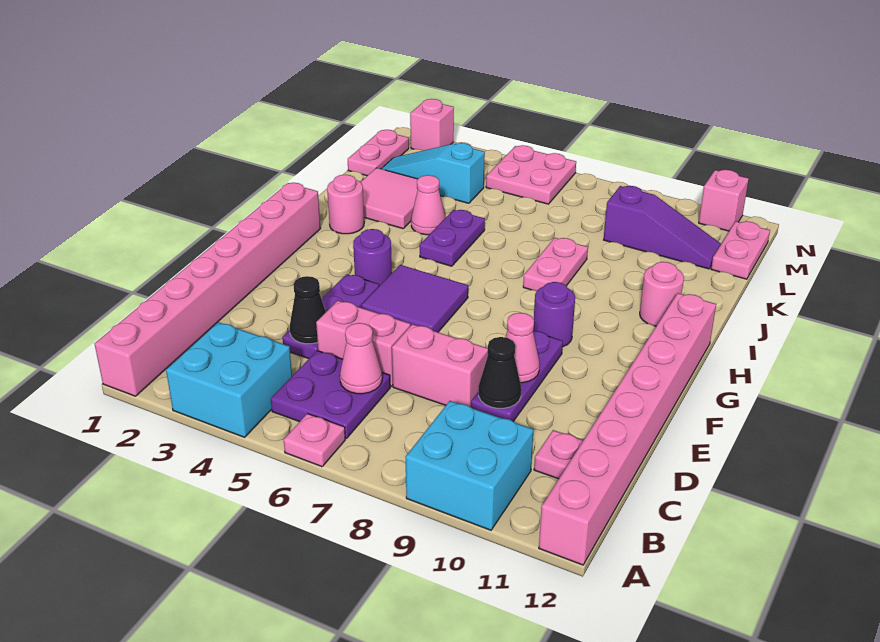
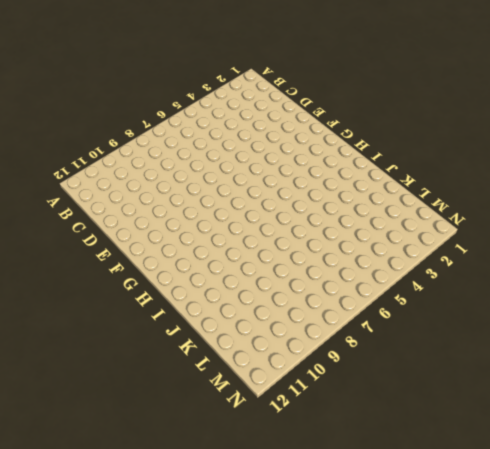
none -> pink 1x8 brick [95,183,321,396]
none -> cyan 2x2 brick [166,322,293,437]
none -> pink 1x1 plate [284,414,345,467]
none -> cyan 2x2 brick [406,401,534,530]

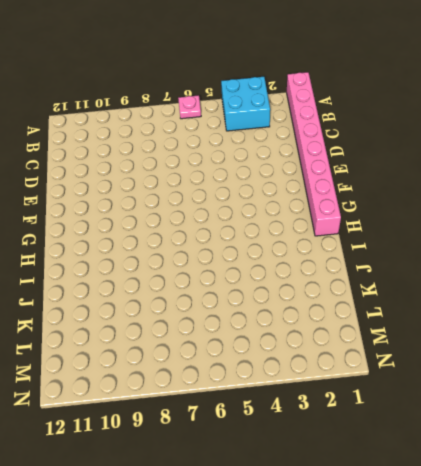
none -> cyan 2x2 brick [406,401,534,530]
none -> pink 1x8 brick [539,293,716,565]
none -> purple 2x2 plate [271,351,390,438]
none -> pink 1x1 plate [534,430,583,479]

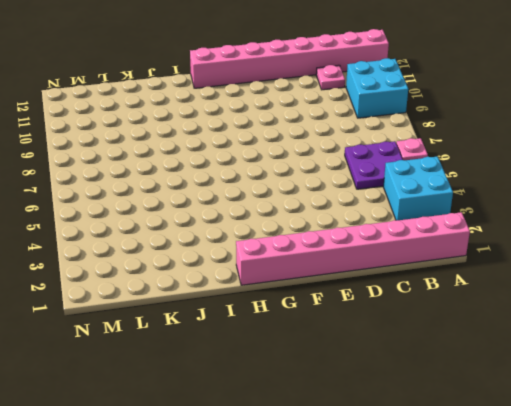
none -> purple 1x3 plate [282,274,379,359]
none -> pink 1x2 brick [316,301,410,387]
none -> pink 1x2 brick [392,324,488,407]
none -> purple 1x3 plate [471,331,563,421]

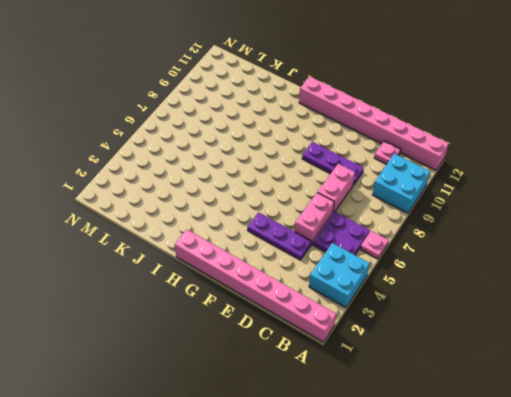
none -> purple 2x2 tile [362,265,468,332]
none -> purple 1x1 round brick [353,229,392,286]
none -> purple 1x1 round brick [533,282,575,347]
none -> pink 1x1 round brick [327,175,364,234]

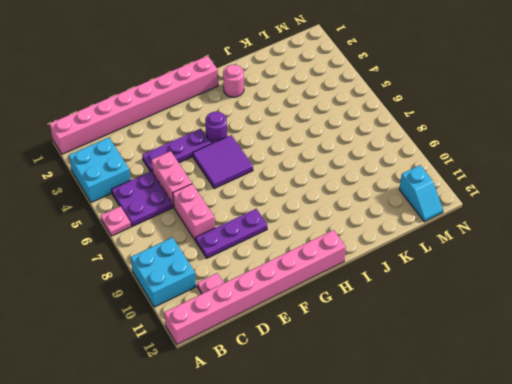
cyan 1x2 slope [399,165,443,222] -> pink 1x2 plate [711,221,770,279]
none -> purple 1x1 round brick [533,282,575,347]
none -> purple 1x2 plate [420,210,485,266]
none -> pink 1x2 plate [523,238,588,291]
none -> pink 1x1 round brick [640,262,684,326]

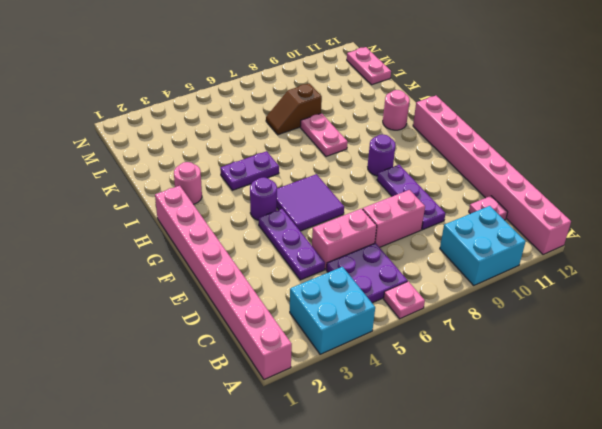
purple 1x2 plate [220,151,279,190] -> purple 1x2 plate turned to [420,210,485,266]
brown 1x2 slope [266,83,322,135] -> none
none -> pink 2x2 tile [361,168,418,229]
none -> pink 1x1 cone [411,175,446,235]
none -> pink 1x2 plate [348,130,409,176]
none -> cyan 1x3 slope [381,143,485,203]

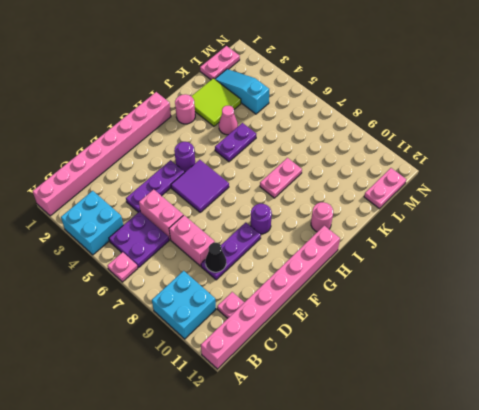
lime 2x2 tile [191,78,241,126] -> pink 2x2 tile [361,168,418,229]
none -> purple 1x3 slope [604,186,721,269]
none -> pink 2x2 plate [486,145,576,204]
none -> pink 1x1 brick [410,99,454,151]
none -> pink 1x1 brick [699,170,749,231]

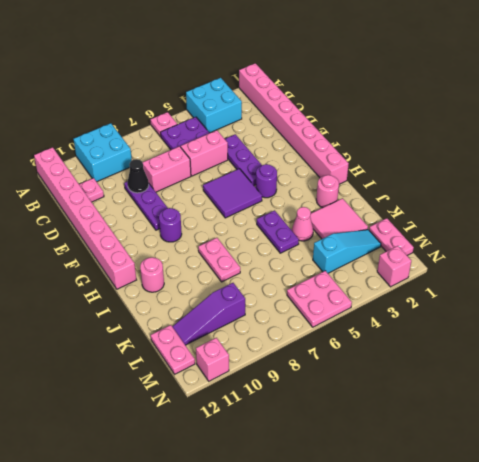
none -> pink 1x1 cone [340,323,382,394]
none -> black 1x1 cone [290,276,326,344]
none -> pink 1x1 cone [505,313,540,383]

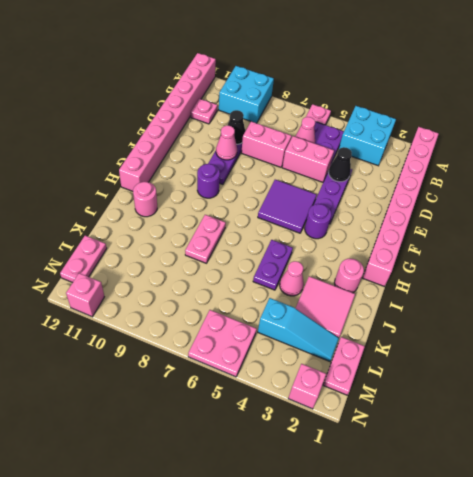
none -> purple 1x3 slope [604,186,721,269]

